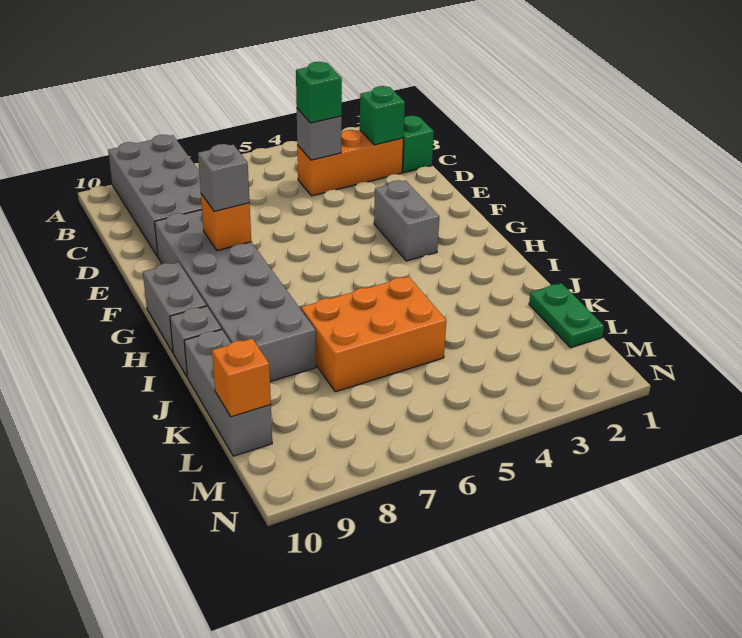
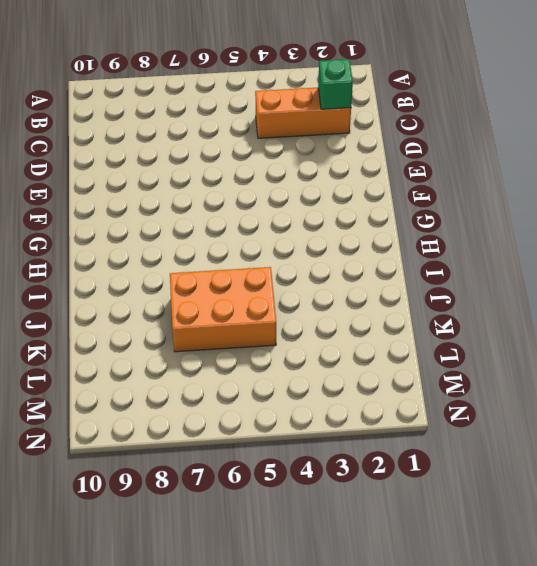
none -> grey 2x4 brick [108,135,202,257]
none -> green 1x1 brick [402,116,434,173]
none -> grey 2x6 brick [155,210,316,382]

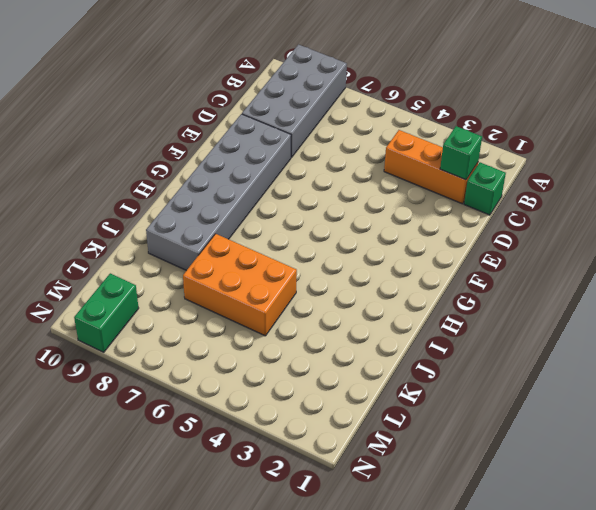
green 1x2 brick [74,273,139,352] -> none
none -> grey 1x2 brick [374,180,439,261]
none -> grey 1x2 brick [143,262,206,352]
none -> grey 1x1 brick [170,306,221,377]

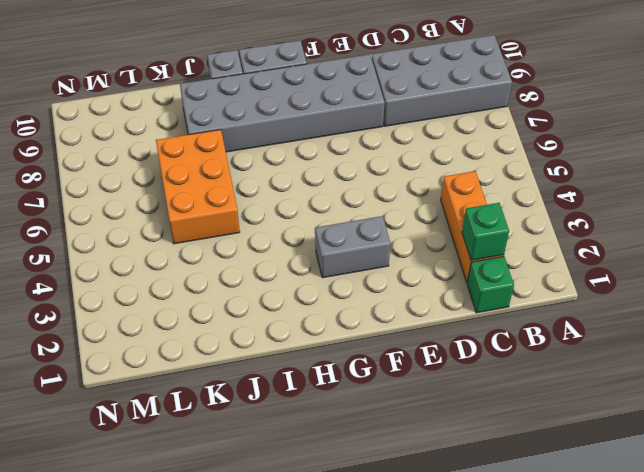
none -> grey 1x3 brick [184,329,272,456]
none -> green 1x2 plate [529,283,604,348]
none -> grey 1x1 brick [297,109,342,160]

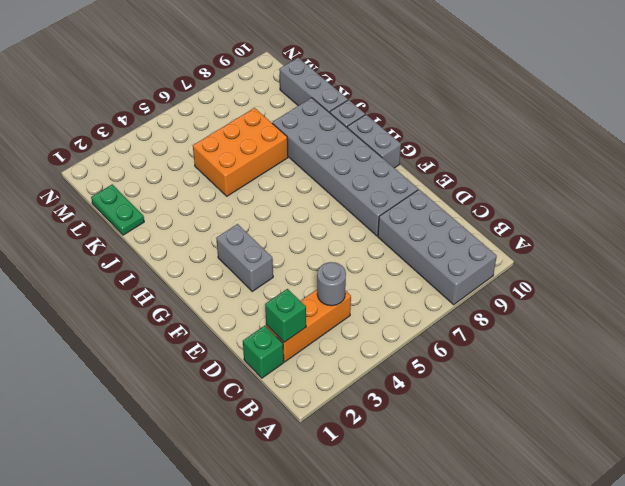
grey 1x1 round brick [317,262,346,306] -> grey 1x1 brick [297,109,342,160]
none -> orange 1x1 brick [201,194,251,250]
none -> orange 1x1 brick [212,339,271,417]
none -> green 1x1 brick [296,62,342,123]

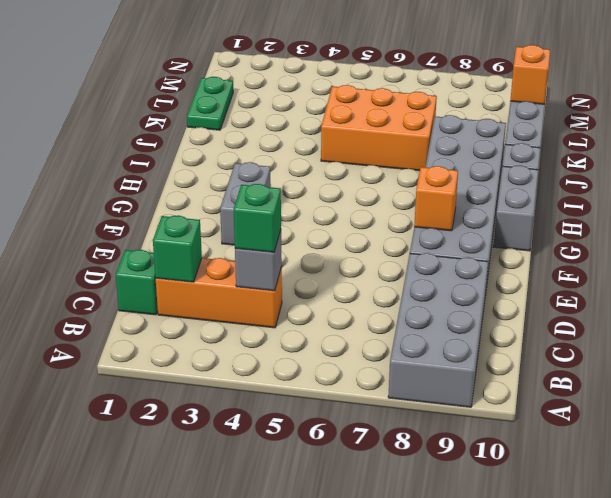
none -> grey 1x1 brick [198,144,250,211]

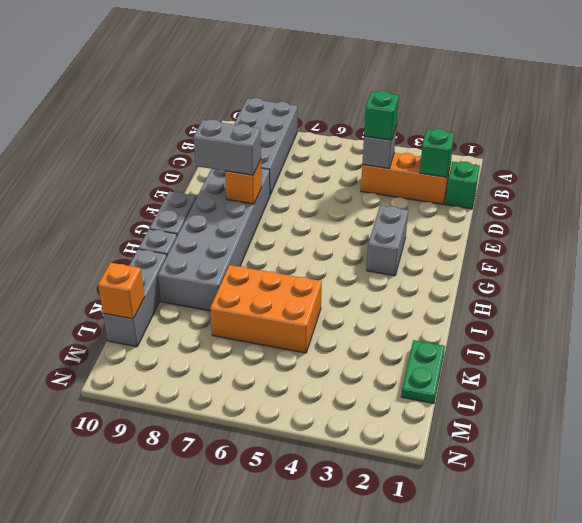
grey 1x2 brick [194,120,261,175] -> grey 1x1 brick [198,144,250,211]

